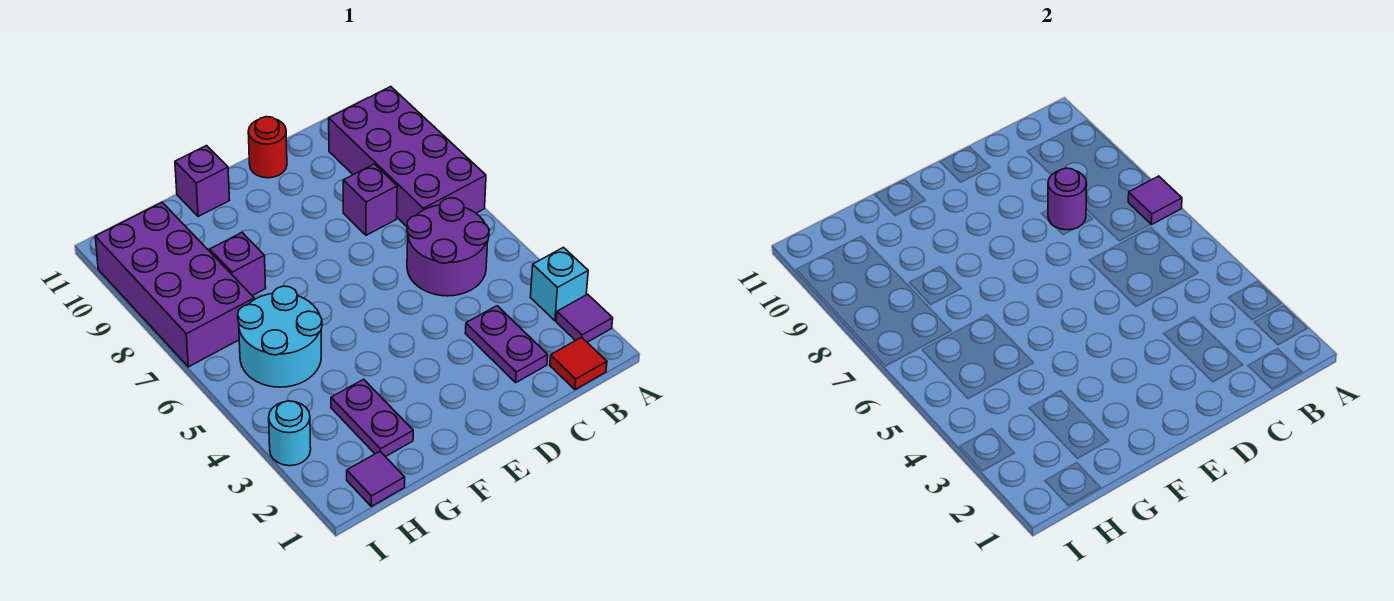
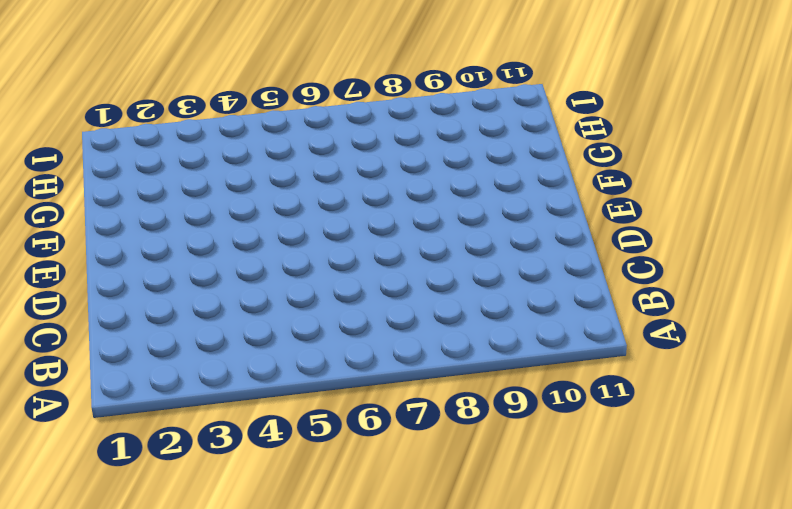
none -> purple 1x1 tile [556,294,613,342]
none -> cyan 1x1 brick [530,247,588,321]
none -> purple 2x4 brick [329,87,486,227]

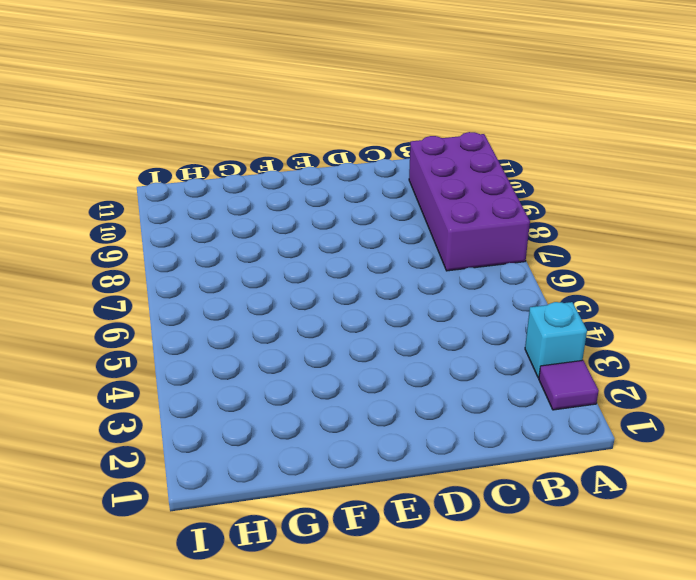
none -> red 1x1 tile [550,337,607,390]
none -> purple 2x2 round brick [407,198,489,296]
none -> purple 1x2 plate [465,306,548,382]

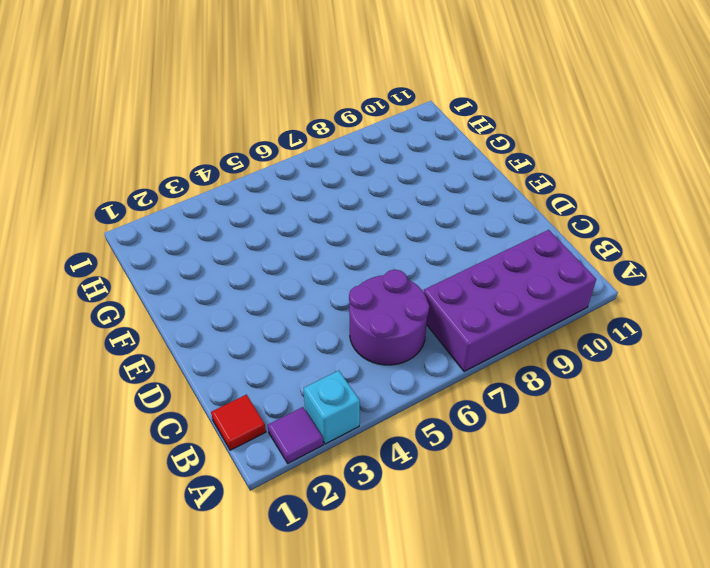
none -> purple 1x2 plate [465,306,548,382]
none -> purple 1x1 brick [343,164,397,235]
none -> red 1x1 round brick [248,117,287,178]

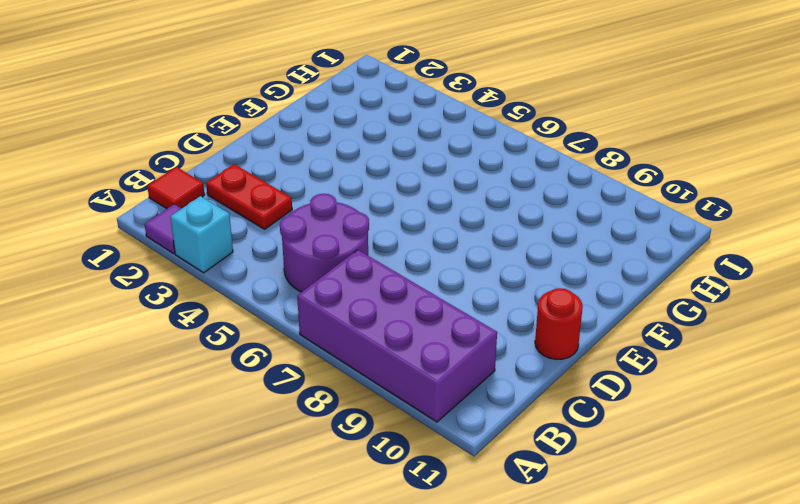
red 1x2 plate [206,164,292,229] -> purple 1x2 plate [465,306,548,382]
none -> purple 1x1 brick [343,164,397,235]
none -> purple 1x1 brick [175,146,229,217]
none -> purple 1x2 plate [331,379,413,457]

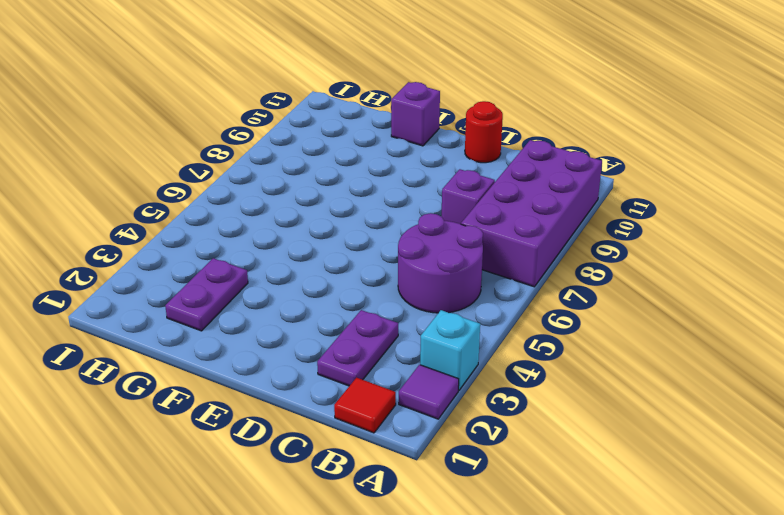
none -> cyan 2x2 round brick [238,286,322,387]
none -> purple 1x1 brick [210,233,266,296]
none -> purple 1x1 tile [347,451,405,506]

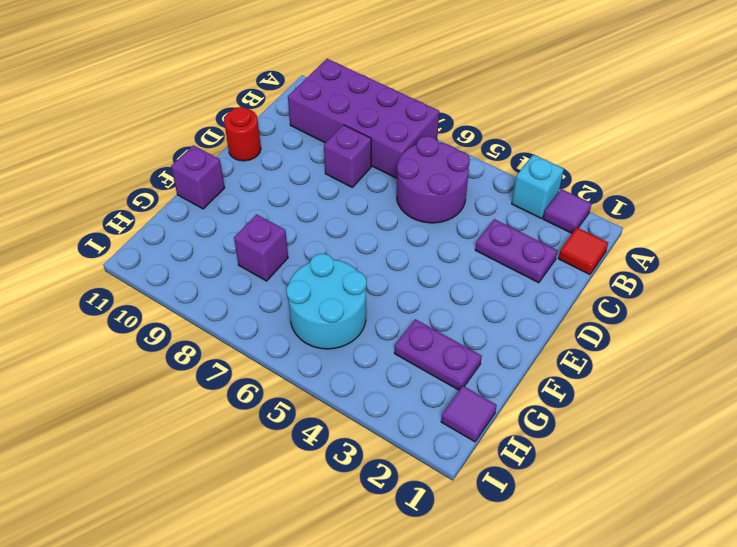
none -> purple 2x4 brick [95,203,254,367]
none -> cyan 1x1 round brick [269,401,311,466]
none -> purple 1x1 tile [1128,176,1182,225]

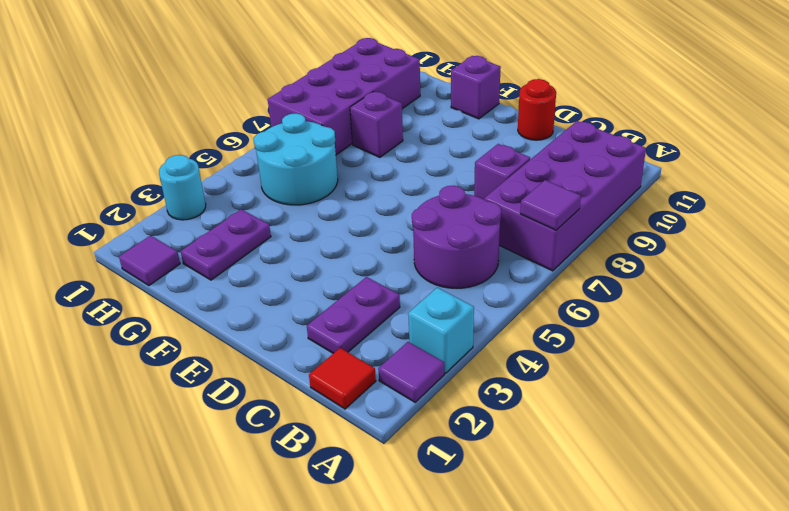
none -> purple 1x1 round brick [1048,168,1087,230]

